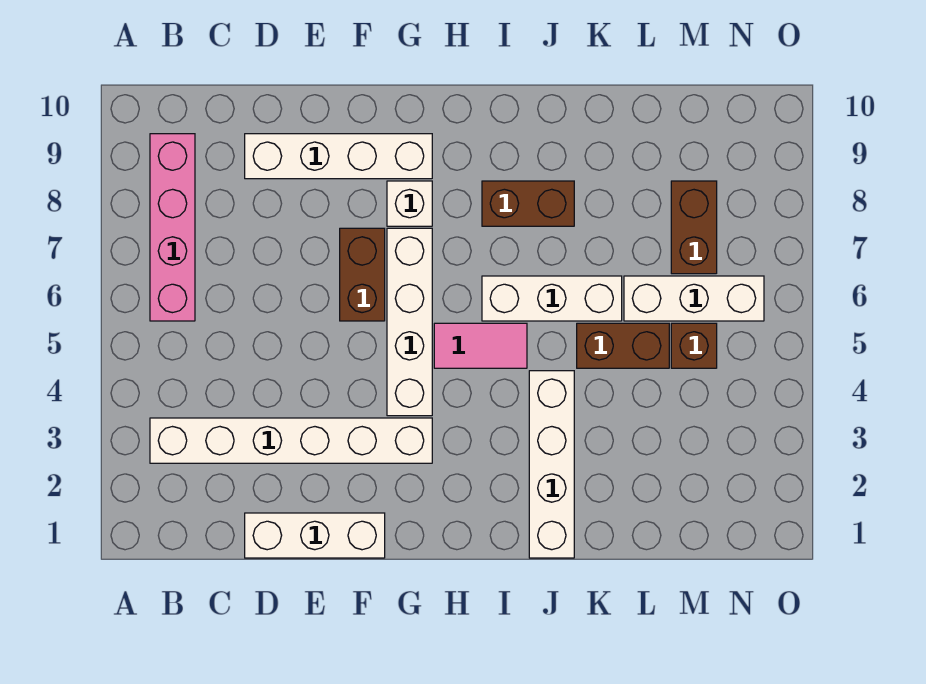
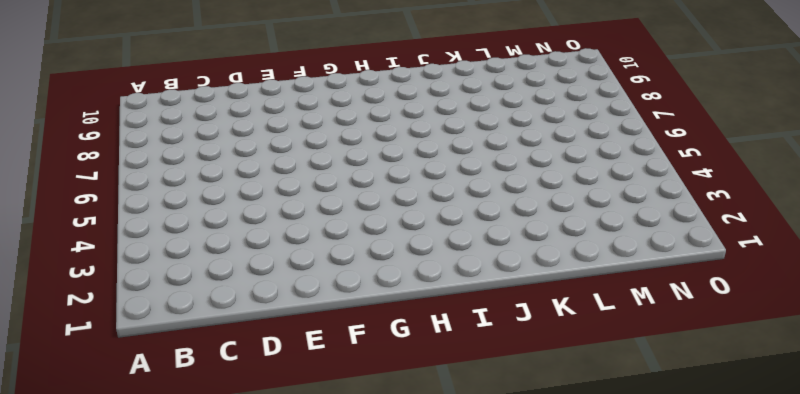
none -> white 1x6 brick [150,418,432,463]
none -> pink 1x4 brick [150,134,195,321]
none -> white 1x3 brick [245,513,385,558]

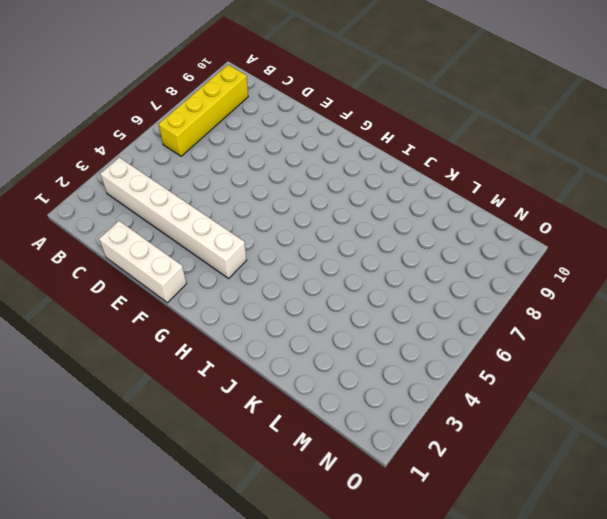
yellow 1x4 brick [159,65,248,156] -> pink 1x4 brick [150,134,195,321]
none -> white 1x4 brick [245,134,432,179]
none -> brown 1x2 brick [340,228,385,321]
none -> white 1x4 brick [387,228,432,416]

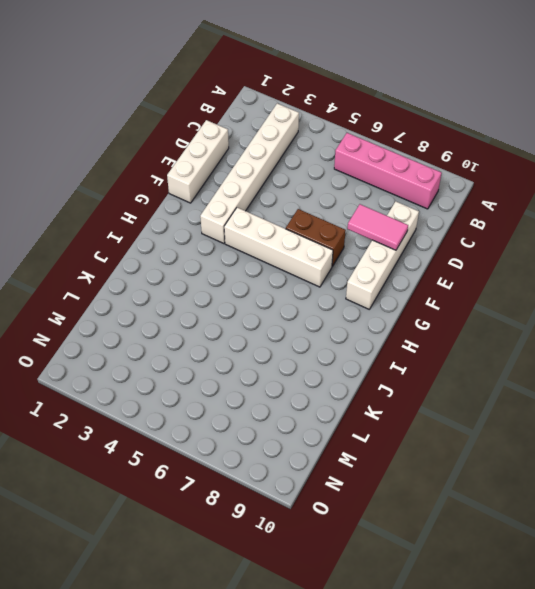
pink 1x2 tile [347,204,408,250] -> pink 1x2 tile turned to [434,323,527,368]
none -> white 1x1 brick [387,181,432,226]
none -> white 1x3 brick [482,276,622,321]
none -> brown 1x2 brick [482,181,574,226]

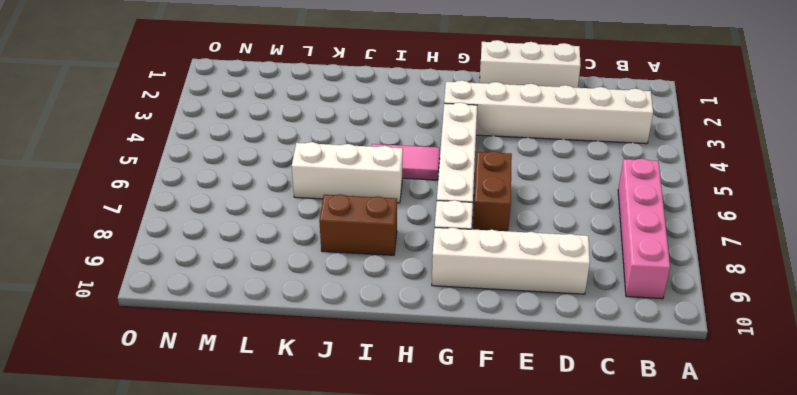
none -> white 1x4 brick [529,371,574,558]
none -> brown 1x2 brick [577,323,669,368]
none -> white 1x3 brick [624,276,764,321]

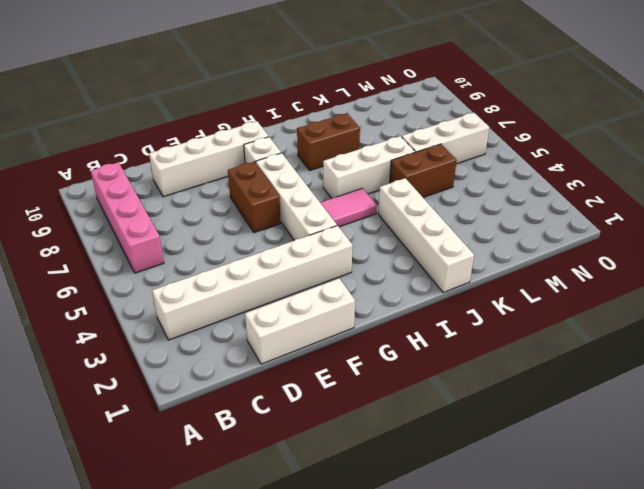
none -> brown 1x1 brick [671,323,717,368]
none -> brown 1x2 brick [671,181,717,274]

